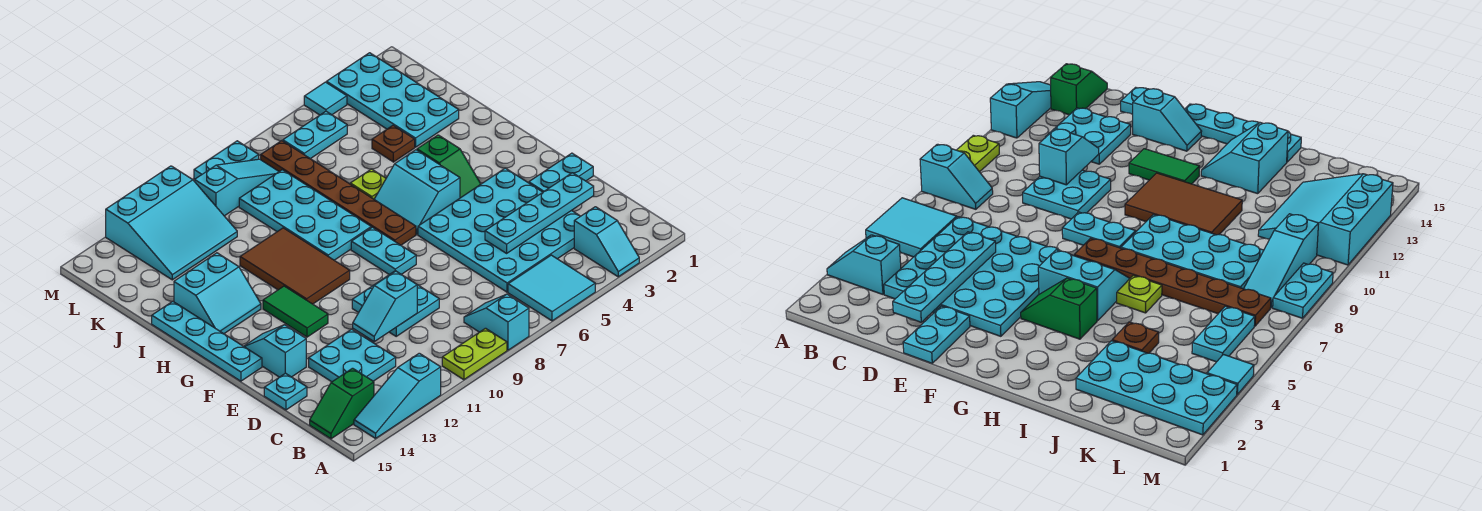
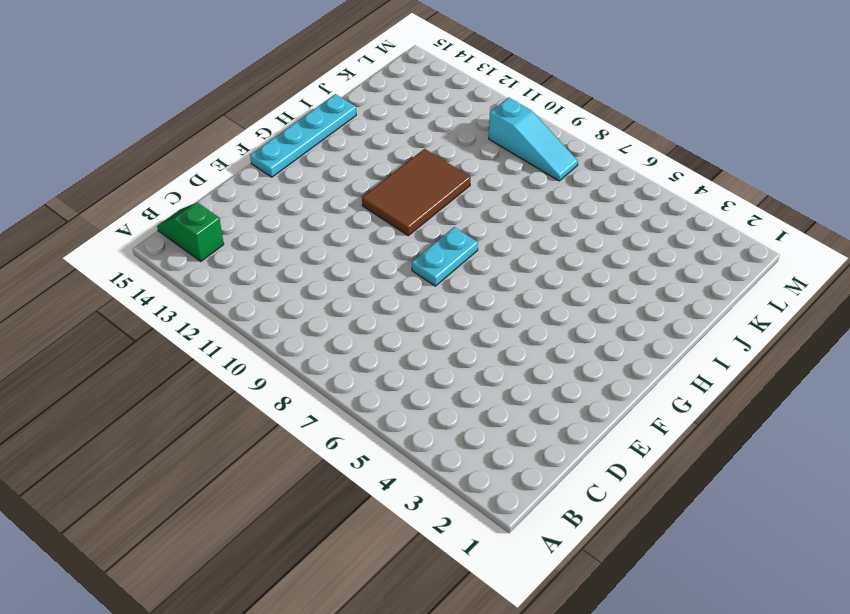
none -> cyan 1x2 slope [574,207,639,277]
none -> cyan 2x2 tile [508,255,595,321]
none -> cyan 1x2 slope [464,294,529,350]
none -> lime 1x2 plate [442,328,507,380]

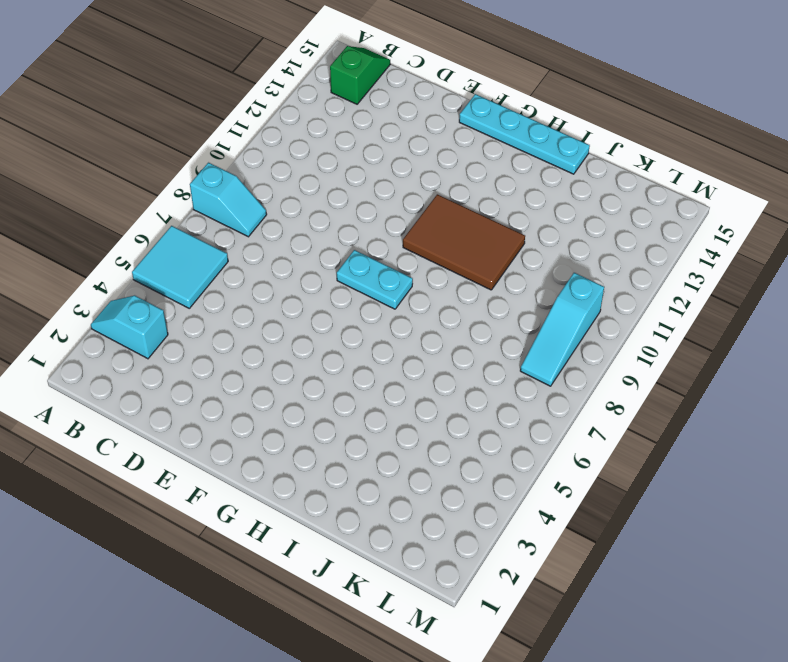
none -> lime 1x2 plate [442,328,507,380]
none -> cyan 1x3 slope [354,353,441,438]
none -> cyan 4x4 plate [418,168,580,292]
none -> cyan 2x2 plate [309,329,396,382]

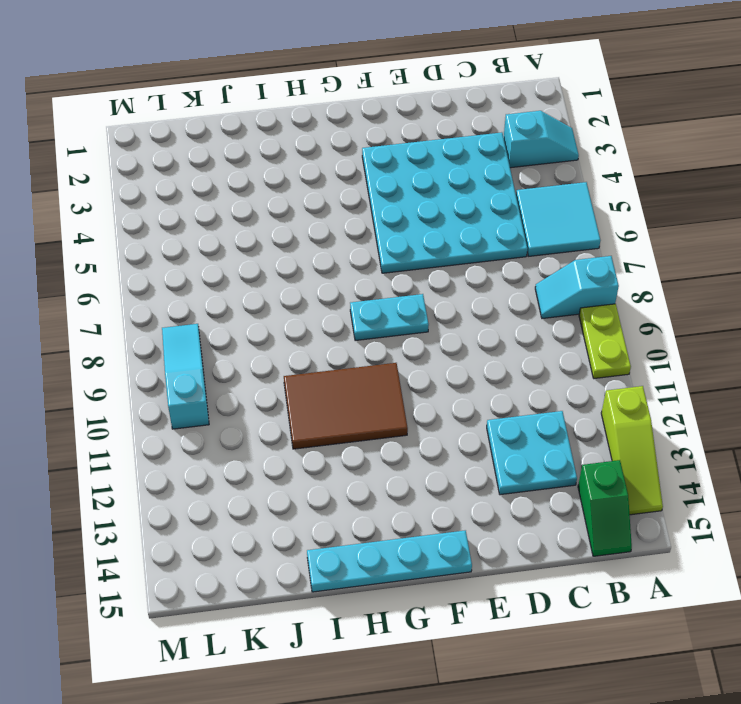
lime 1x3 slope [601,386,663,515] -> cyan 1x3 slope [354,353,441,438]
none -> cyan 2x2 plate [352,271,439,336]
none -> cyan 1x1 plate [264,373,307,410]
none -> cyan 1x2 plate [529,153,593,192]
none -> cyan 1x2 slope [244,325,306,377]

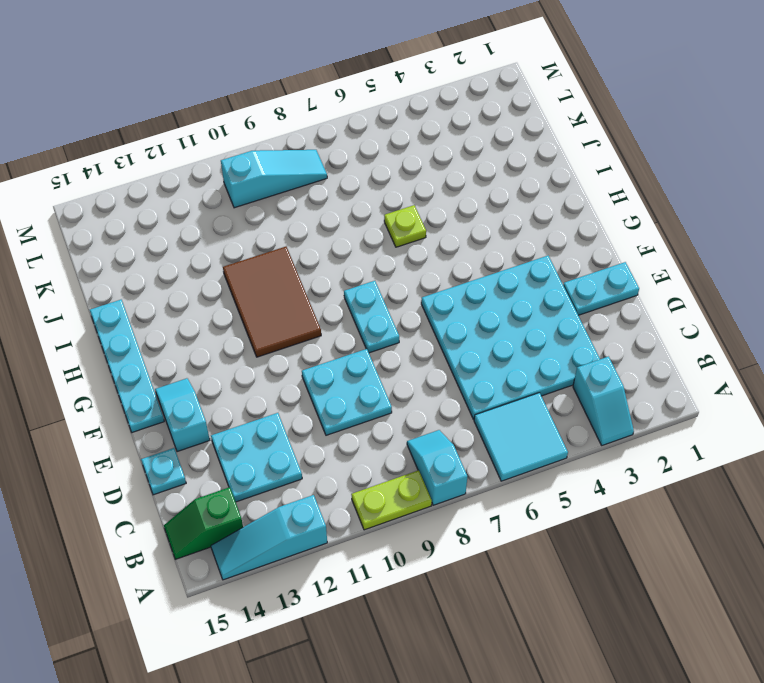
none -> green 1x2 tile [263,286,328,337]
none -> green 1x2 slope [417,135,481,198]
none -> cyan 2x2 slope [374,150,460,234]
none -> brown 1x6 plate [261,141,416,245]

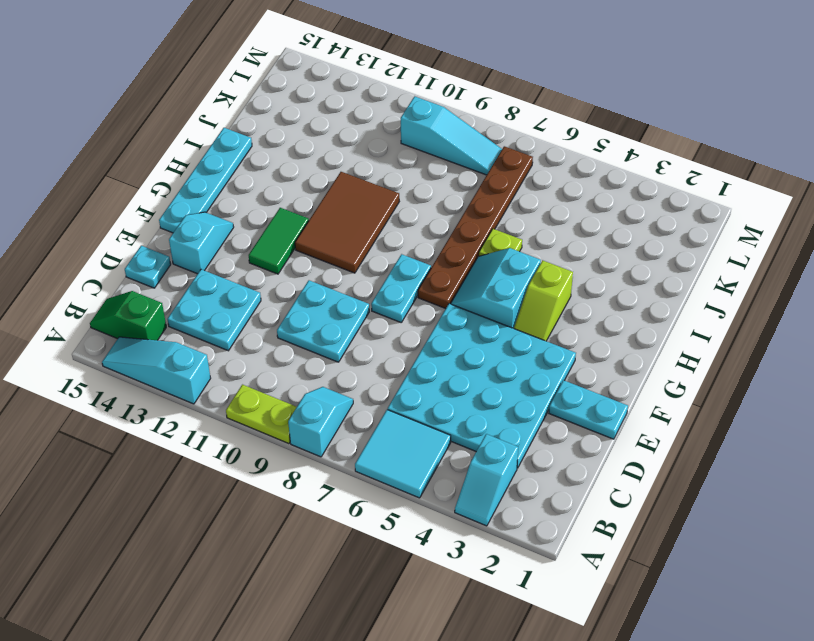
lime 1x2 slope [514,260,573,341] -> green 1x2 slope [417,135,481,198]
none -> cyan 2x4 plate [239,170,371,260]
none -> cyan 2x2 slope [174,253,261,334]
none -> cyan 2x4 plate [327,53,459,147]
none -> brown 1x1 plate [372,125,415,162]

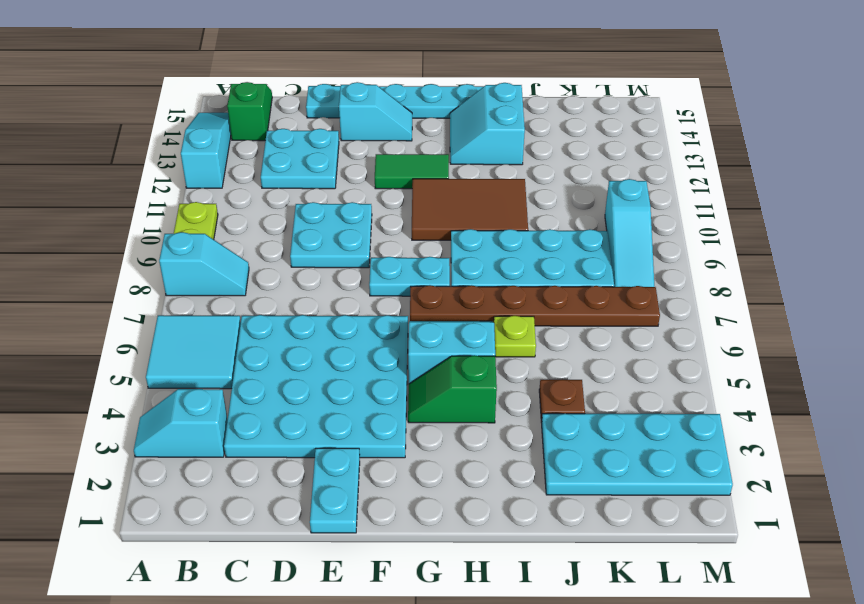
none -> cyan 3x3 slope [106,166,237,280]
none -> cyan 1x2 plate [283,111,347,159]
none -> cyan 1x1 tile [304,82,347,115]
none -> cyan 1x2 plate [194,141,259,179]

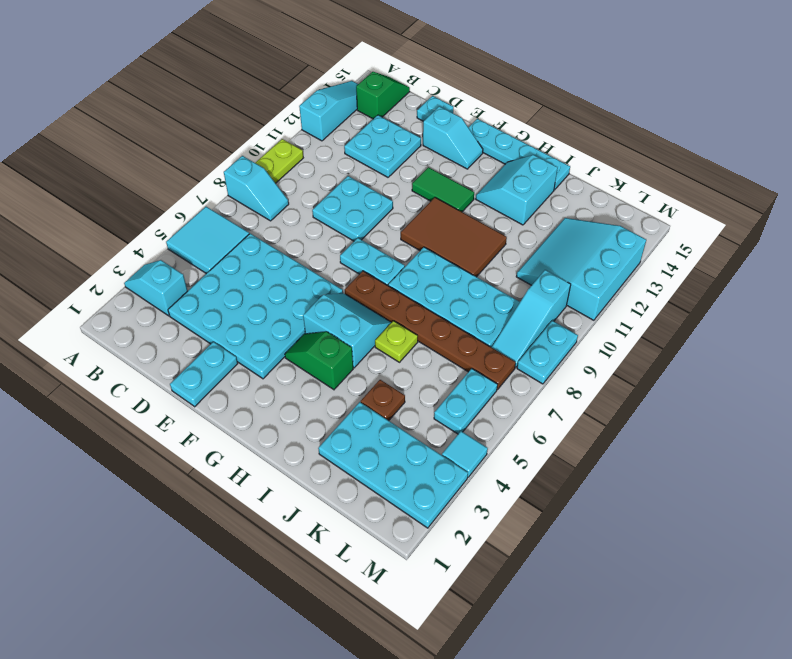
none -> cyan 1x4 plate [485,173,594,253]
none -> cyan 1x2 slope [353,271,417,341]

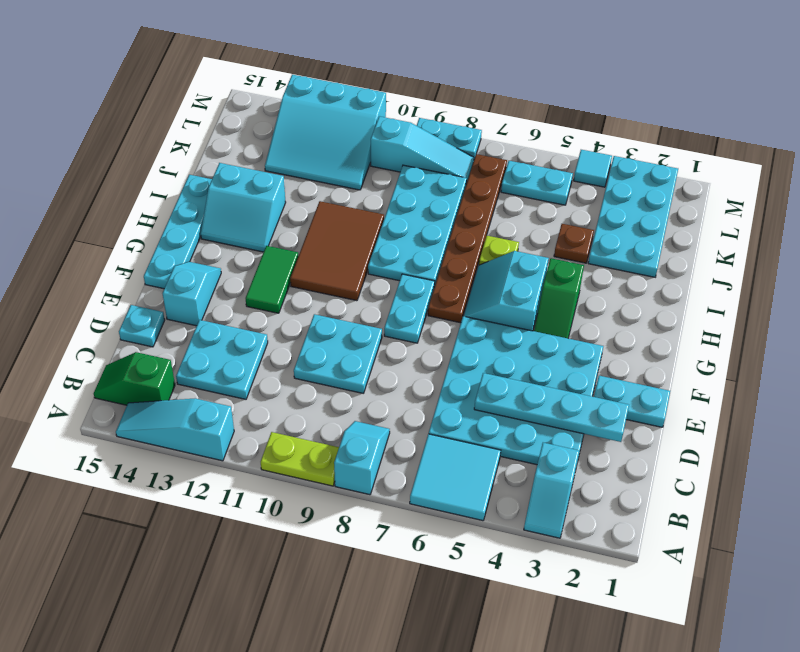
none -> cyan 1x2 slope [353,271,417,341]

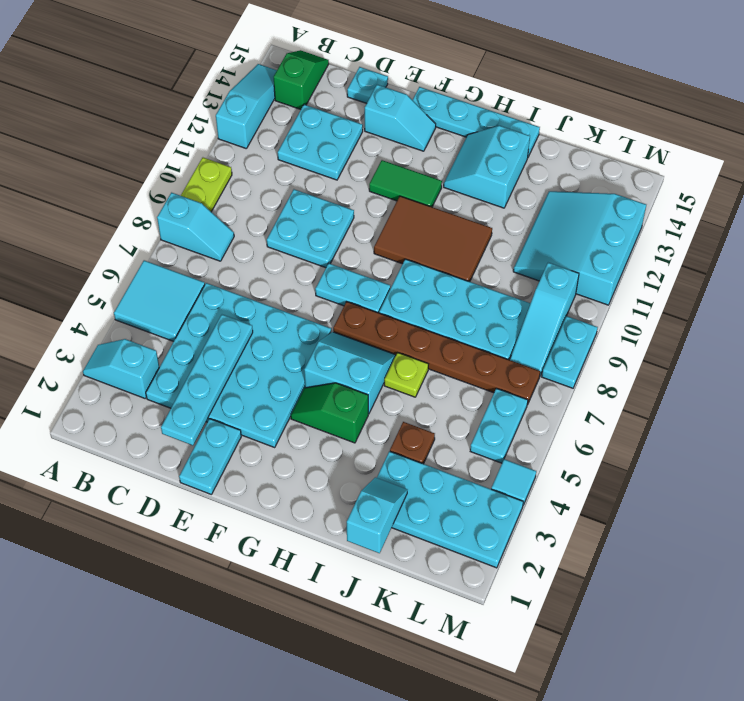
cyan 1x2 slope [347,477,407,553] -> cyan 1x2 slope moved to [353,271,417,341]

